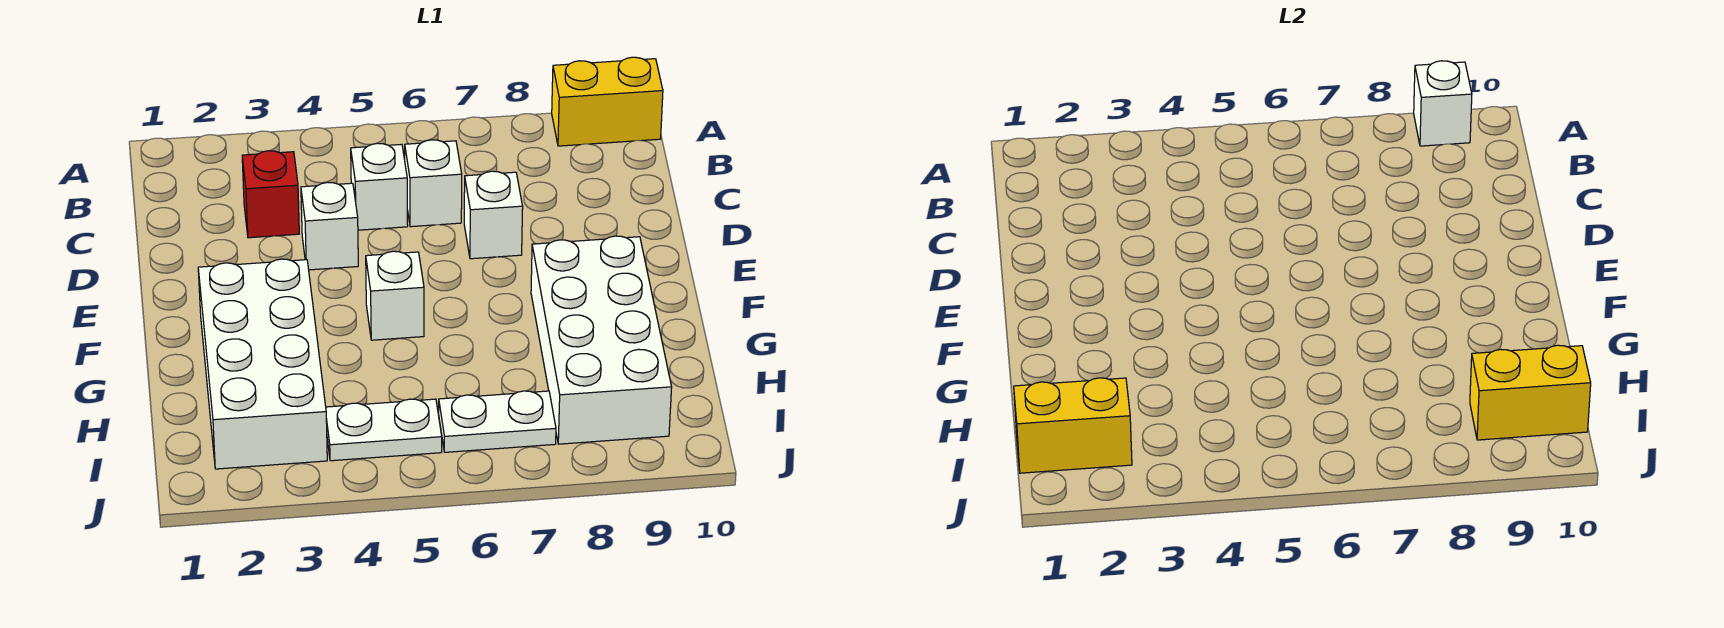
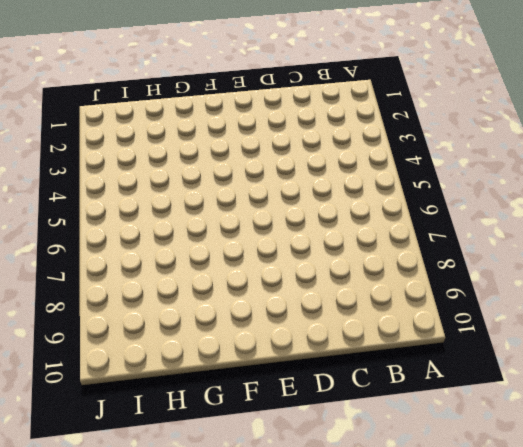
none -> yellow 1x2 brick [552,57,663,146]
none -> red 1x1 brick [242,151,299,238]
none -> white 1x1 brick [351,143,408,230]

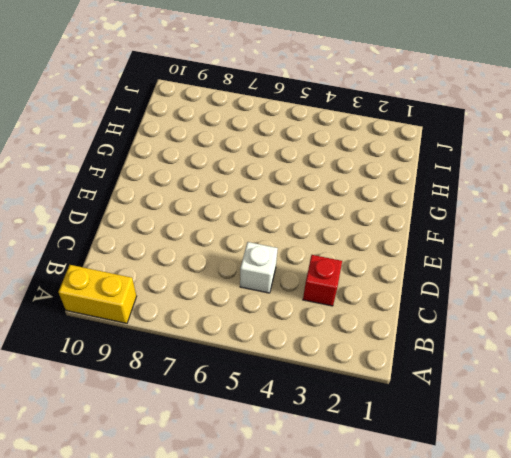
none -> white 1x1 brick [405,140,462,227]
none -> white 1x1 brick [301,182,358,270]
none -> white 1x1 brick [464,171,523,259]

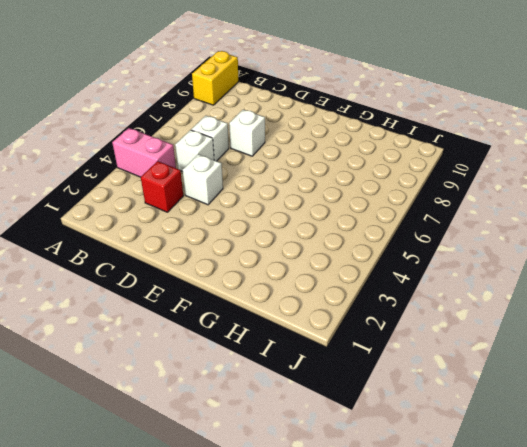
pink 1x2 brick [112,128,176,177] -> none
none -> white 2x4 brick [198,259,327,469]
none -> white 1x1 brick [366,251,424,340]
none -> white 2x4 brick [531,236,672,444]

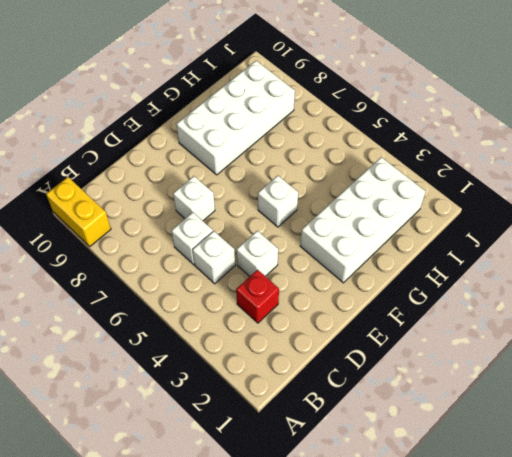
none -> white 1x2 plate [326,399,442,461]
none -> white 1x2 plate [439,391,556,452]
none -> white 1x1 brick [1414,61,1472,146]

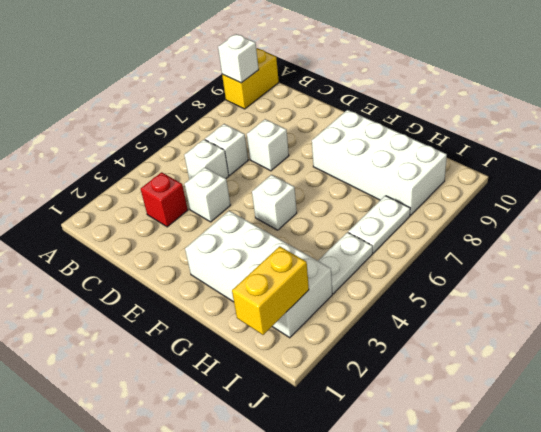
none -> yellow 1x2 brick [1470,345,1591,440]

